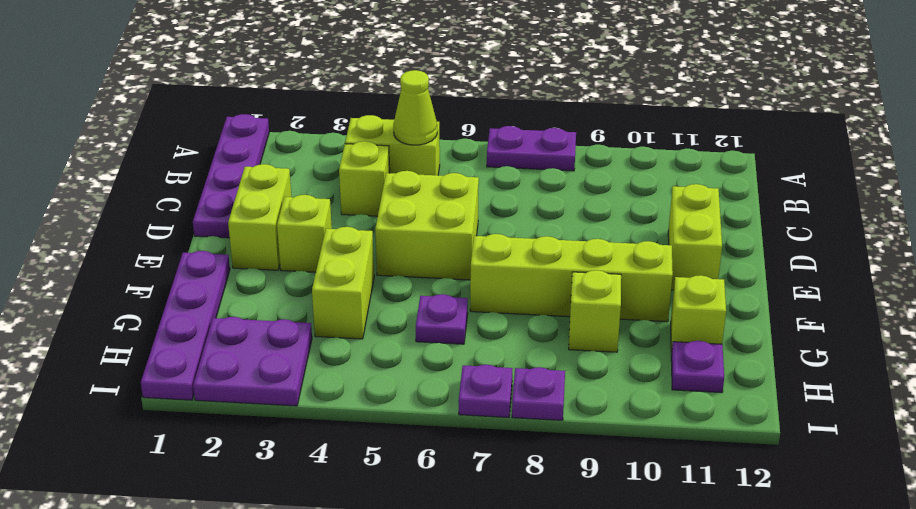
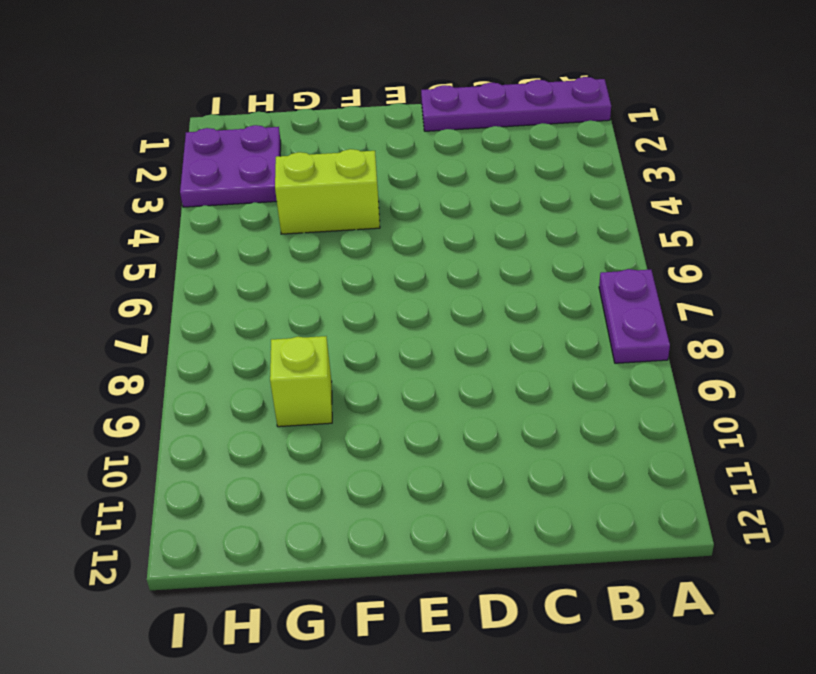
none -> lime 1x2 brick [345,115,440,175]
none -> lime 1x1 brick [339,141,390,216]
none -> lime 1x2 brick [228,164,291,270]

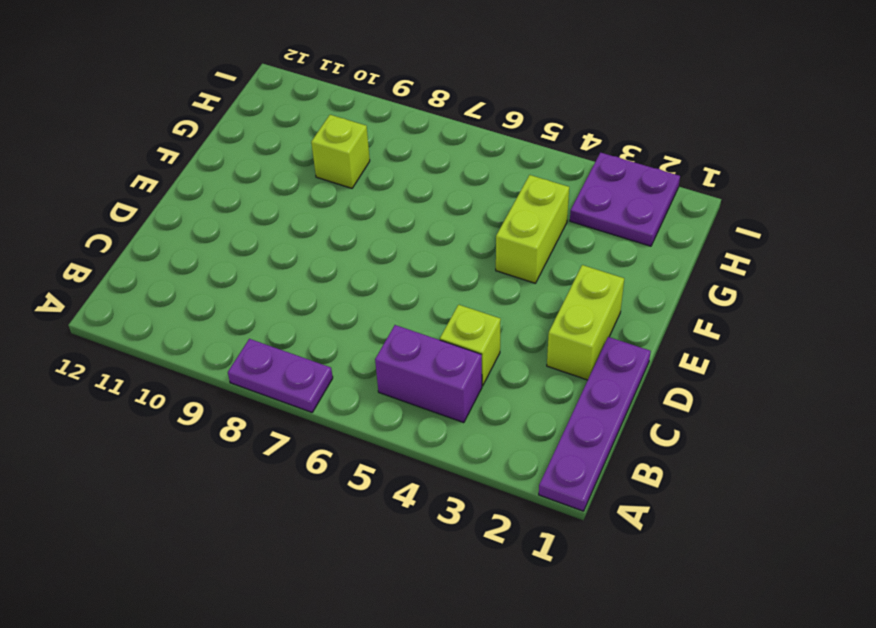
purple 1x2 brick [375,325,482,423] -> lime 1x2 brick [345,115,440,175]
none -> lime 2x2 brick [375,171,479,280]
none -> lime 1x2 brick [668,184,722,290]
none -> lime 1x1 brick [277,195,332,272]

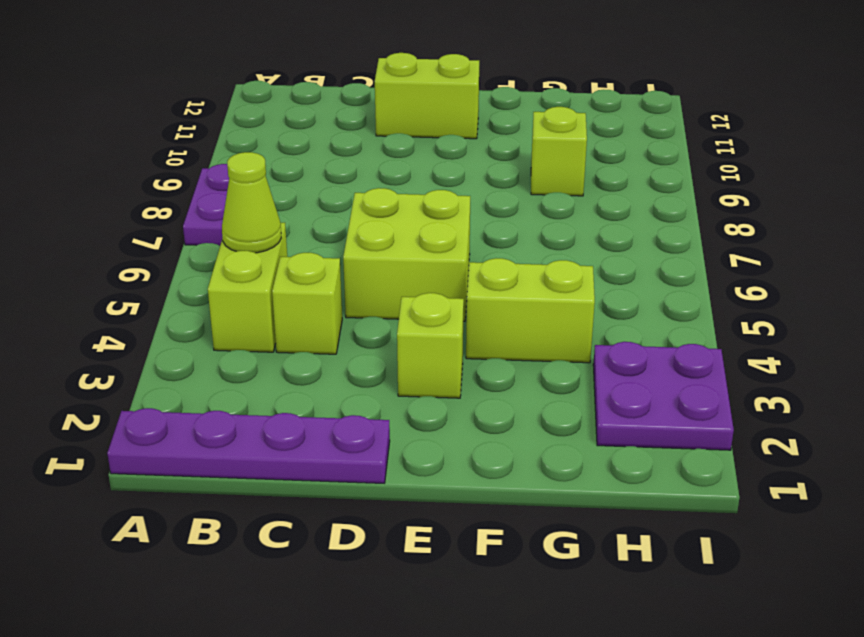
none -> lime 1x2 brick [228,164,291,270]
none -> purple 1x4 plate [141,251,230,400]
none -> lime 1x4 brick [470,234,673,322]

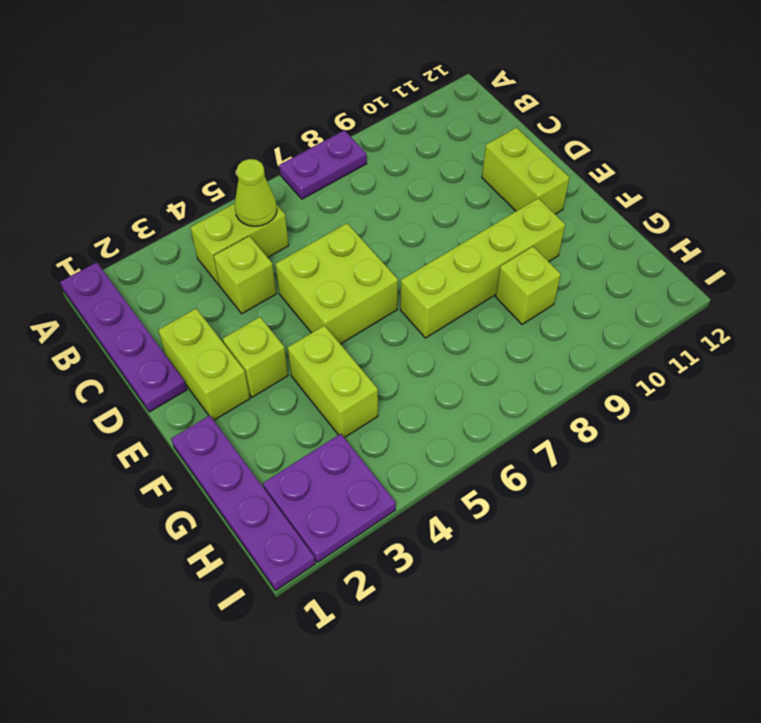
none -> purple 1x1 plate [416,294,468,344]
none -> lime 1x1 brick [671,275,726,355]
none -> purple 1x1 plate [671,341,724,393]

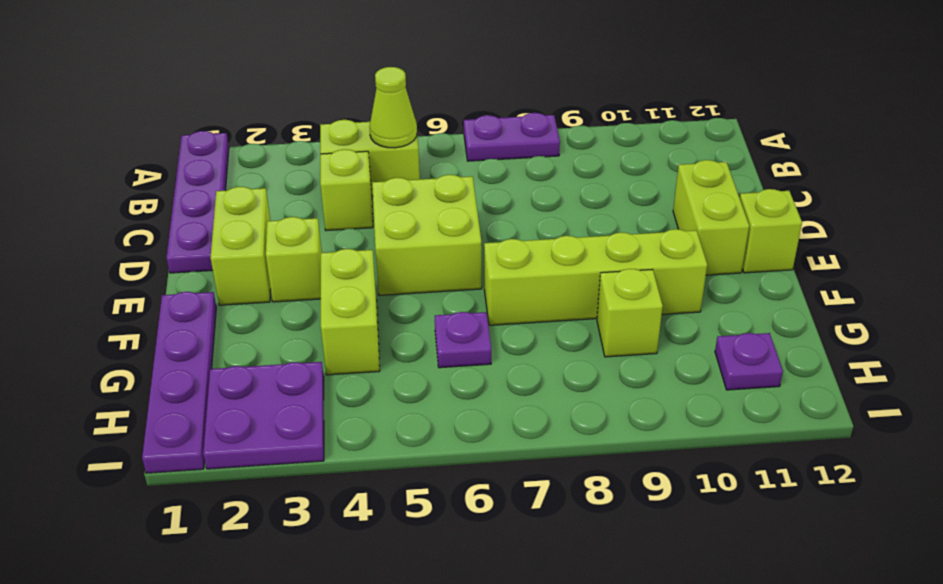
lime 1x1 brick [740,189,802,273] -> lime 1x1 brick moved to [671,275,726,355]
none -> purple 1x1 plate [459,365,513,417]
none -> purple 1x1 plate [512,367,565,420]

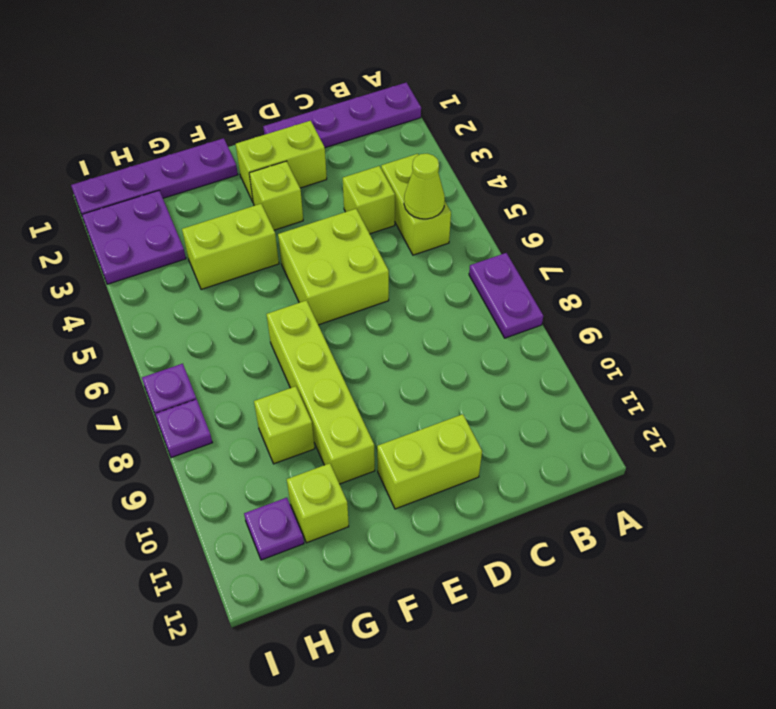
none -> purple 1x1 plate [416,294,468,344]

